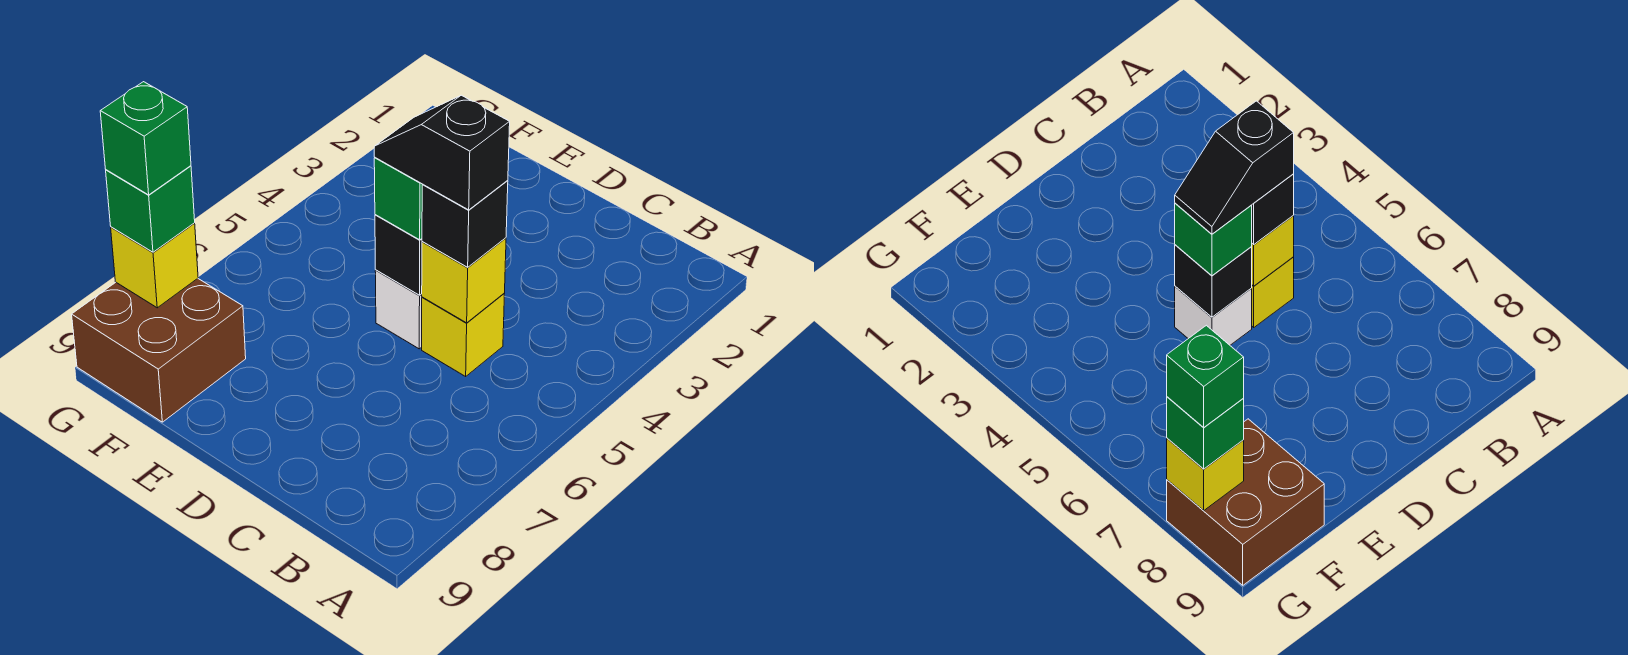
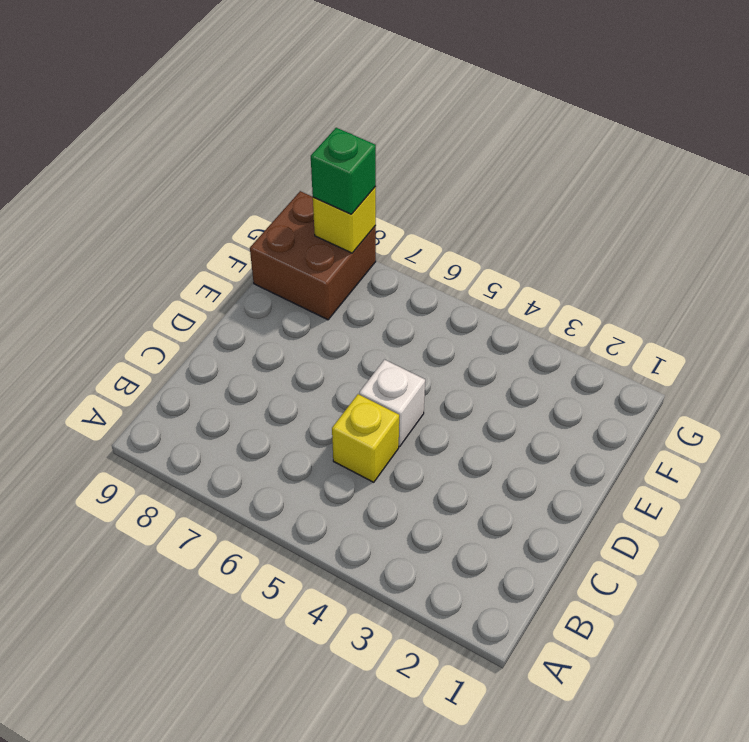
none -> yellow 1x1 brick [422,238,506,323]
none -> black 1x1 brick [375,215,422,295]

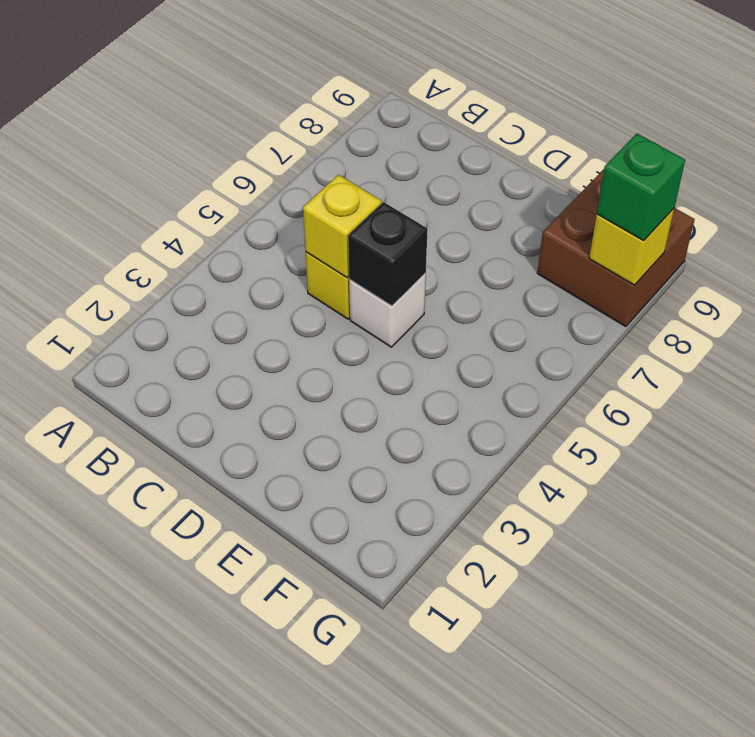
none -> black 1x1 brick [422,180,508,267]
none -> green 1x1 brick [374,158,423,240]

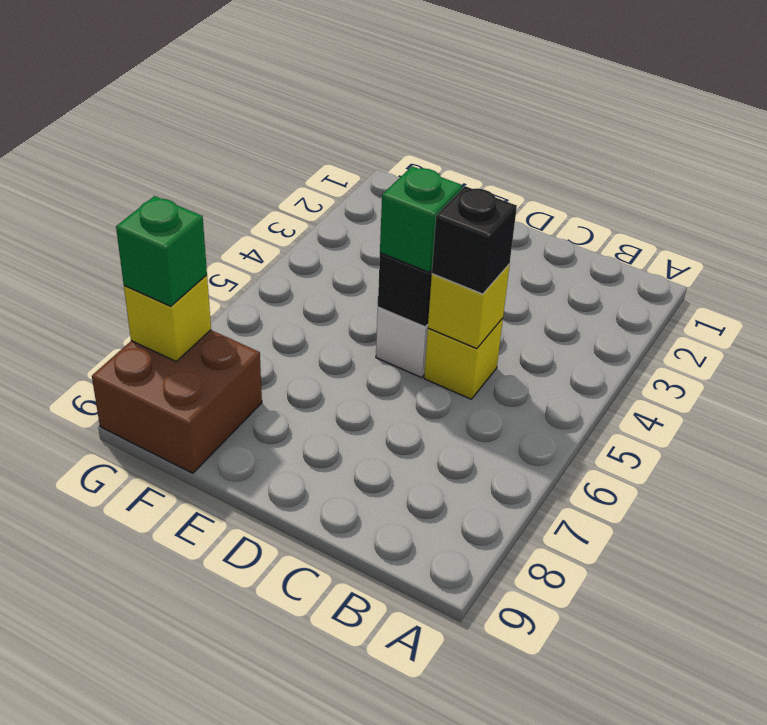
none -> black 1x2 slope [374,95,510,210]
none -> green 1x1 brick [100,82,191,195]

